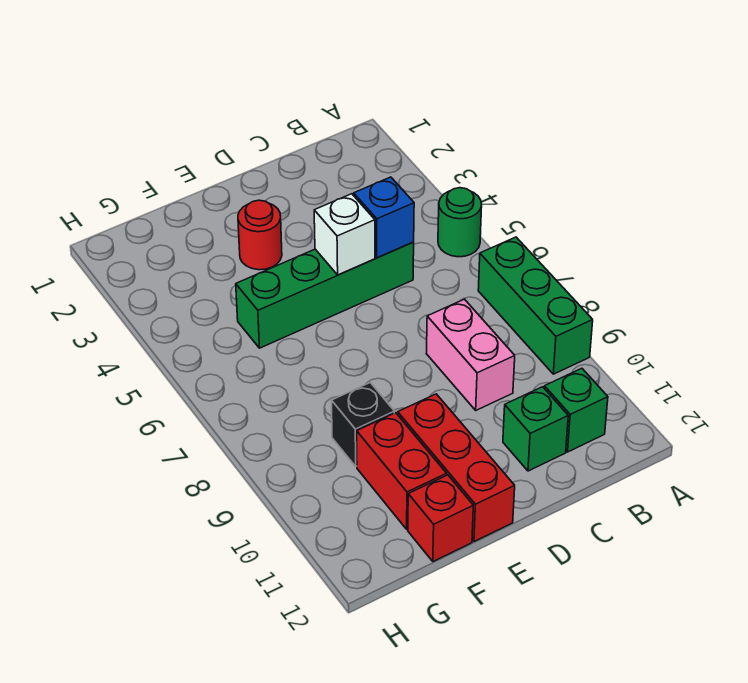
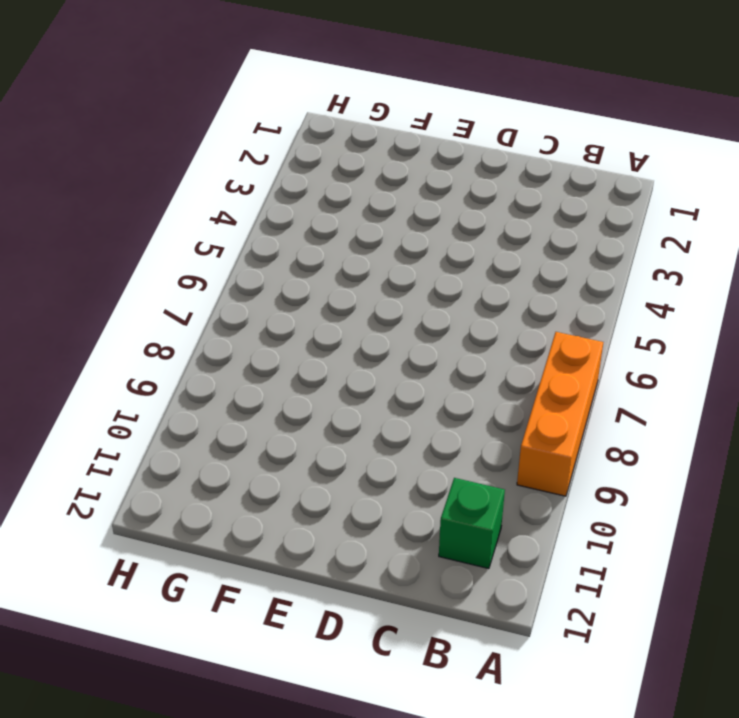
orange 1x3 brick [517,332,603,496] -> green 1x3 brick [478,237,593,374]
none -> green 1x1 round brick [438,188,482,257]
none -> green 1x4 brick [236,242,414,348]
none -> pink 1x2 brick [426,299,515,410]

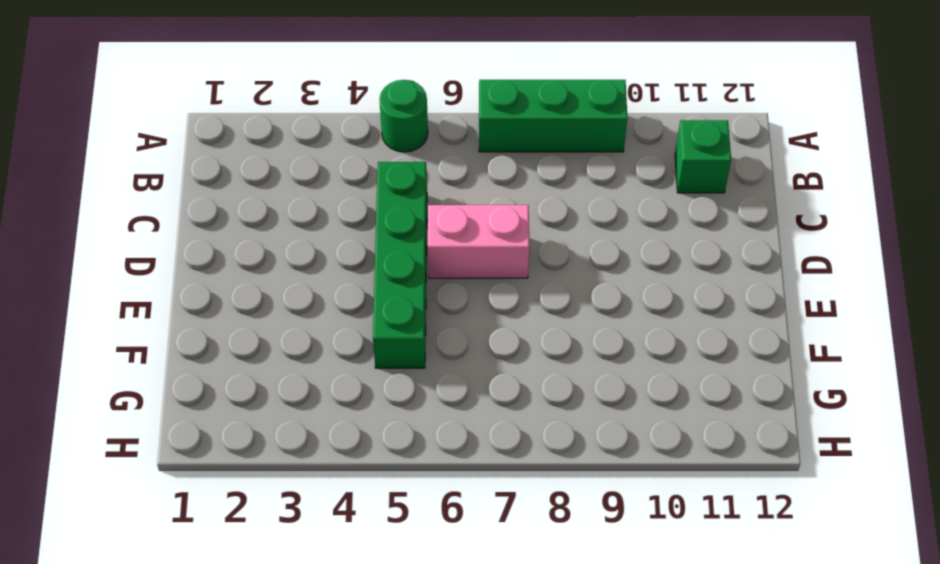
pink 1x2 brick [428,205,529,278] -> pink 1x2 brick moved to [426,299,515,410]
none -> green 1x1 brick [503,387,568,471]
none -> red 1x1 round brick [238,200,282,270]
none -> red 1x3 brick [398,394,515,542]

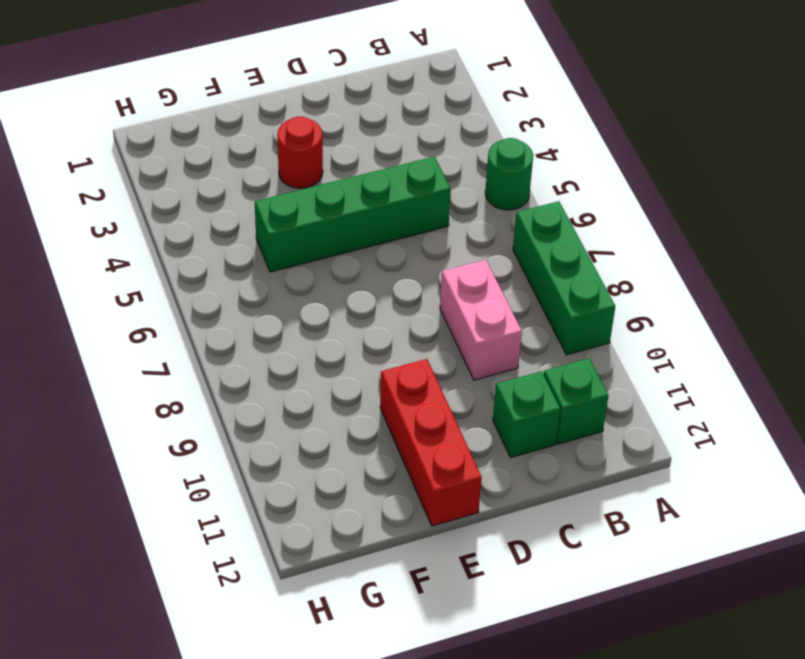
none -> black 1x1 brick [332,383,395,466]
none -> red 1x2 brick [357,413,447,529]
none -> red 1x1 brick [408,475,473,562]

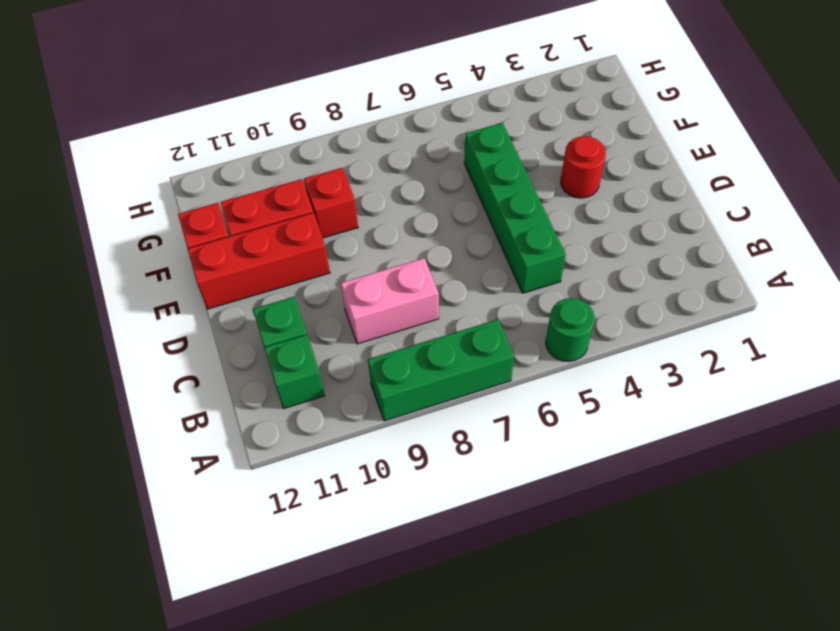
red 1x1 brick [304,168,358,238] -> black 1x1 brick [332,383,395,466]
none -> blue 1x1 brick [354,177,414,258]
none -> white 1x1 brick [314,194,375,275]

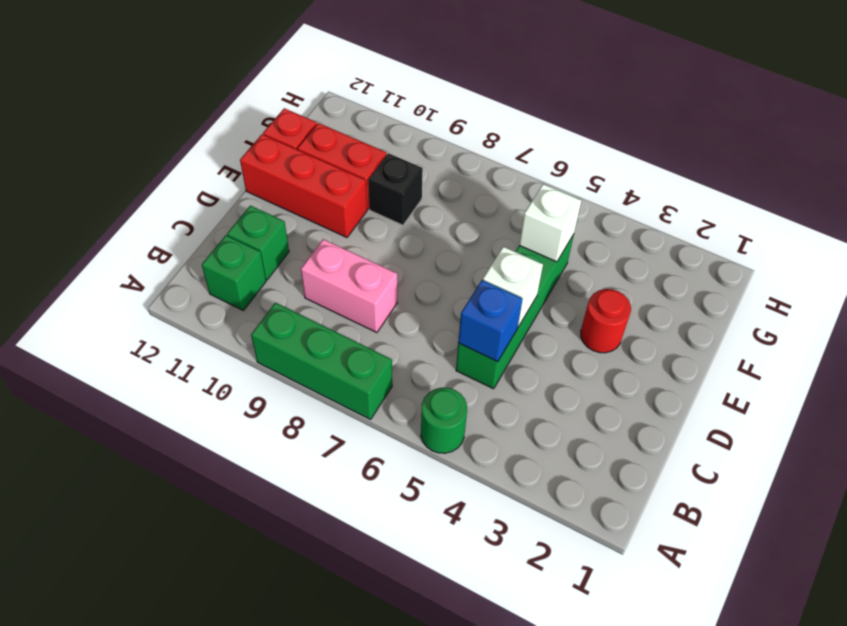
white 1x1 brick [519,184,582,262] -> none

